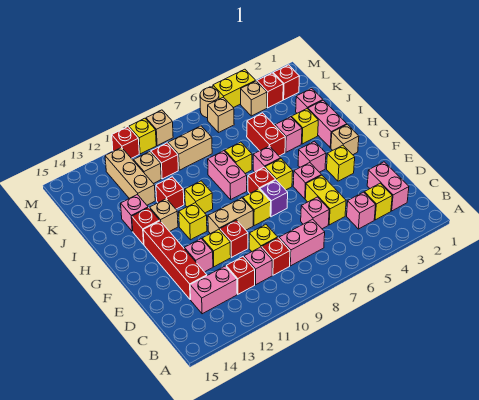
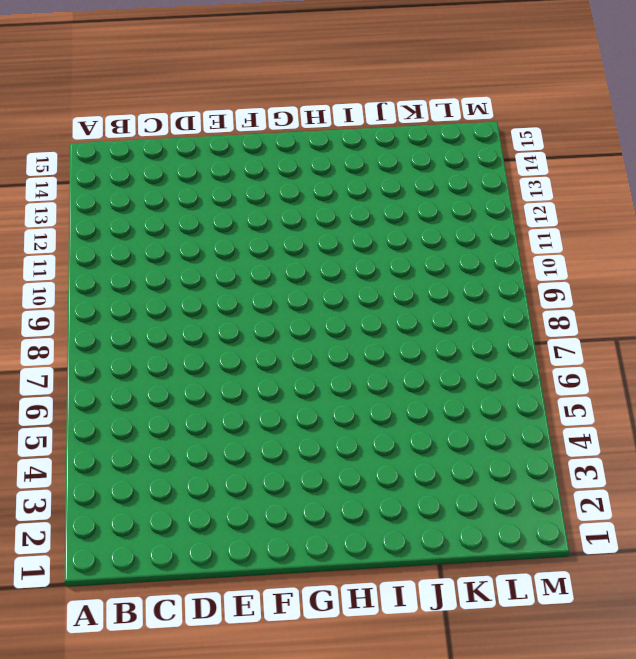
none -> pink 1x2 brick [367,162,409,211]
none -> yellow 1x1 brick [364,183,392,220]
none -> pink 1x1 brick [347,192,376,229]
none -> pink 1x2 brick [279,219,325,266]

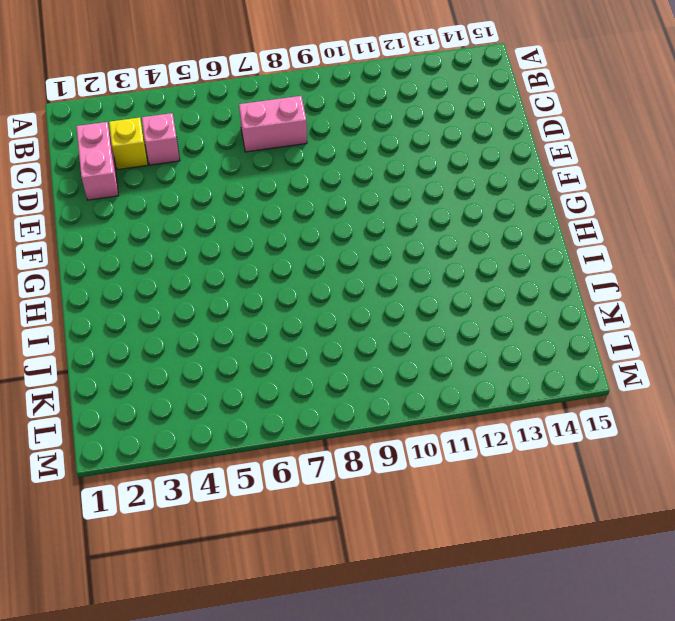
none -> red 1x1 brick [262,238,290,275]
none -> pink 1x1 brick [244,247,272,285]
none -> red 1x1 brick [226,257,255,294]
none -> pink 1x2 brick [190,266,237,314]

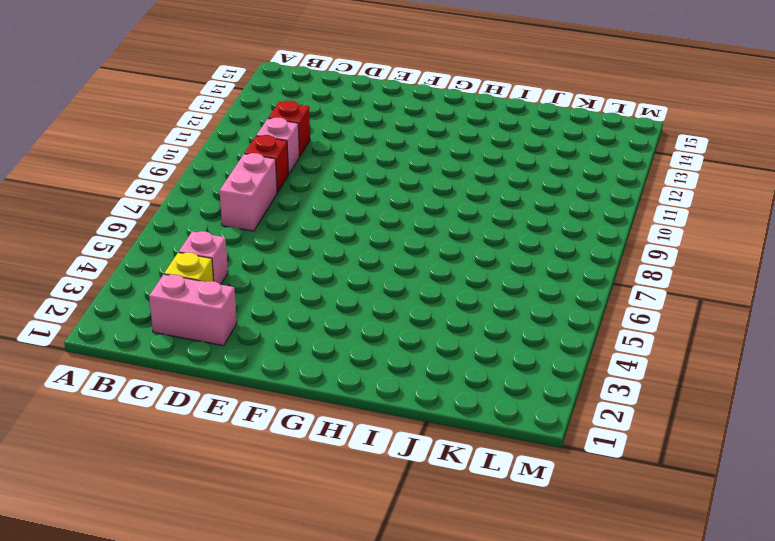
none -> pink 1x2 brick [190,266,237,314]
none -> yellow 1x2 brick [305,175,346,225]
none -> pink 1x1 brick [301,197,329,229]
none -> yellow 1x1 brick [249,224,278,251]

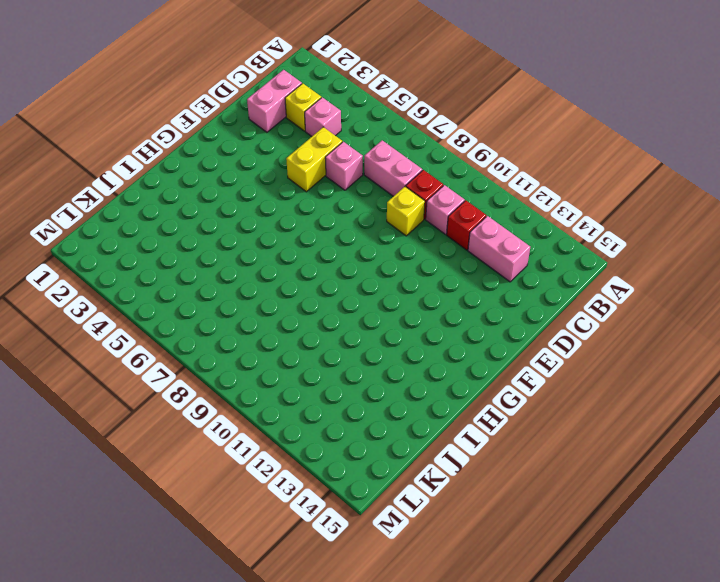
none -> red 1x4 brick [143,221,207,300]
none -> red 1x1 brick [220,220,248,257]
none -> yellow 1x1 brick [202,229,231,267]
none -> pink 1x1 brick [184,239,213,272]

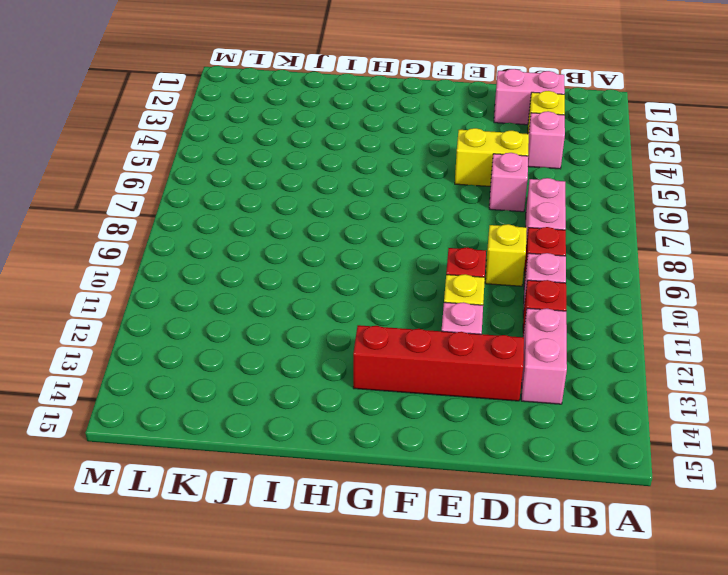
none -> yellow 1x1 brick [327,145,355,181]
none -> pink 1x1 brick [293,163,321,199]
none -> purple 1x1 brick [260,180,288,217]
none -> yellow 1x1 brick [243,189,271,226]

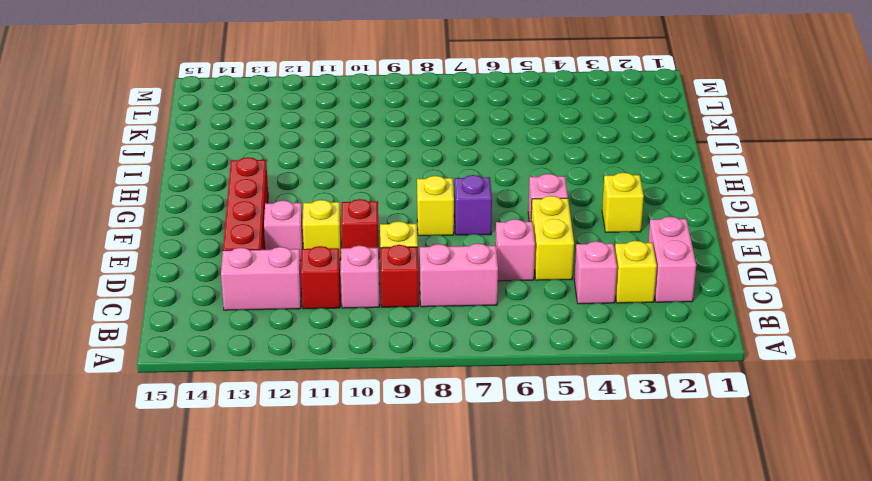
none -> tan 1x2 brick [208,198,253,234]
none -> tan 1x1 brick [331,124,359,155]
none -> pink 1x1 brick [298,141,326,172]
none -> yellow 1x1 brick [265,159,293,190]

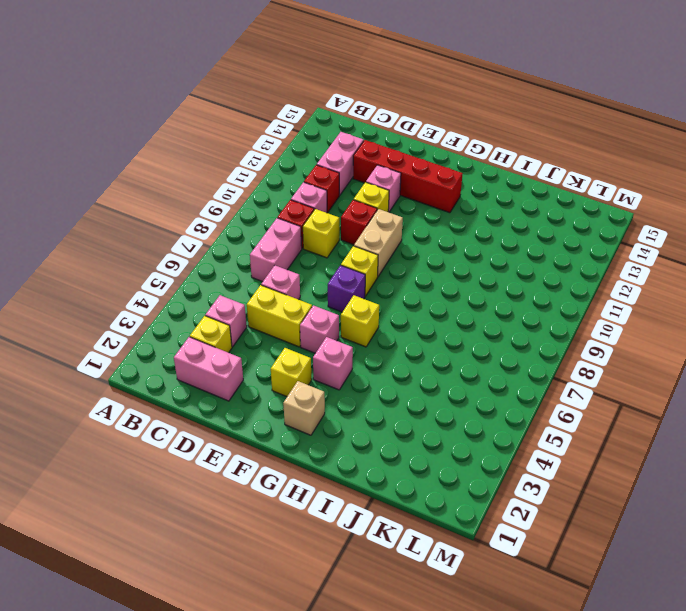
none -> red 1x1 brick [248,167,276,193]
none -> yellow 1x1 brick [179,203,207,240]
none -> pink 1x2 brick [308,100,347,148]
none -> pink 1x1 brick [253,146,281,172]

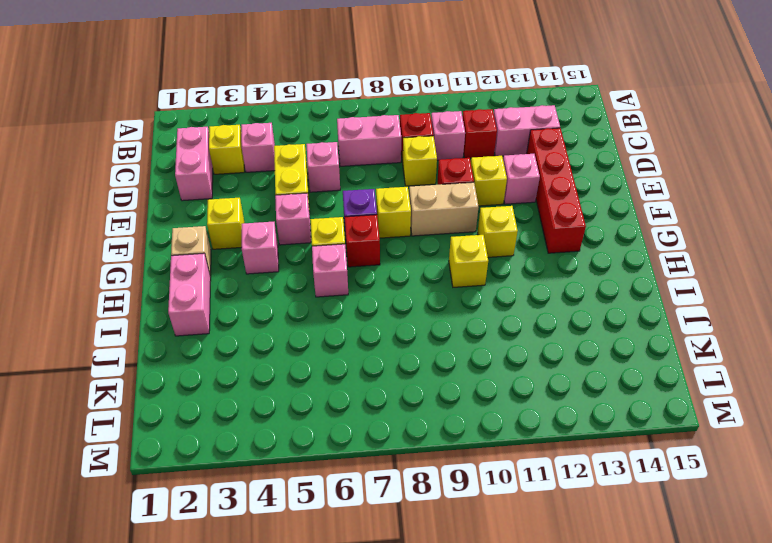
none -> pink 1x2 brick [208,151,247,199]
none -> tan 1x1 brick [150,199,178,232]
none -> red 1x1 brick [132,208,160,245]
none -> yellow 1x1 brick [292,109,318,144]

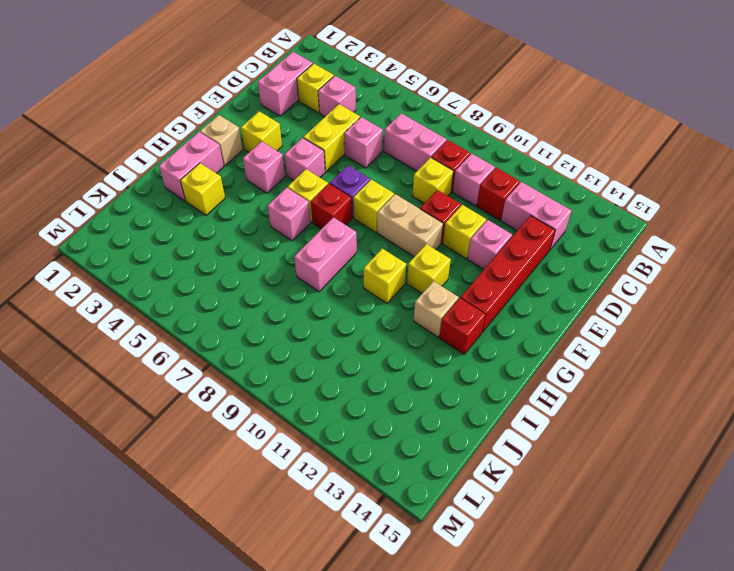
none -> pink 1x1 brick [275,117,302,152]
none -> red 1x2 brick [247,113,285,156]
none -> yellow 1x1 brick [225,142,252,173]
none -> red 1x1 brick [156,177,184,209]

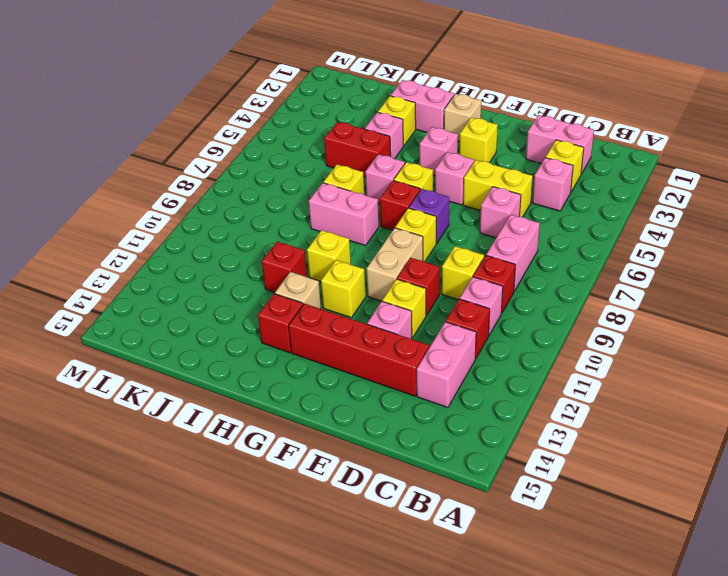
none -> pink 1x1 brick [121,195,148,231]
none -> pink 1x1 brick [296,88,323,113]
none -> tan 1x3 brick [105,148,155,205]
none -> tan 1x2 brick [168,126,212,170]

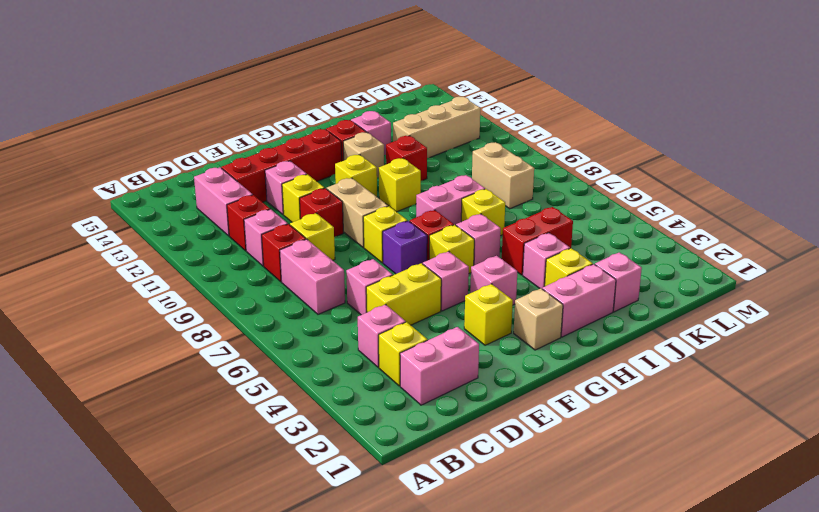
none -> red 1x1 brick [151,143,178,179]
none -> tan 1x1 brick [134,152,161,184]
none -> red 1x1 brick [273,65,300,100]
none -> red 1x1 brick [257,73,283,108]

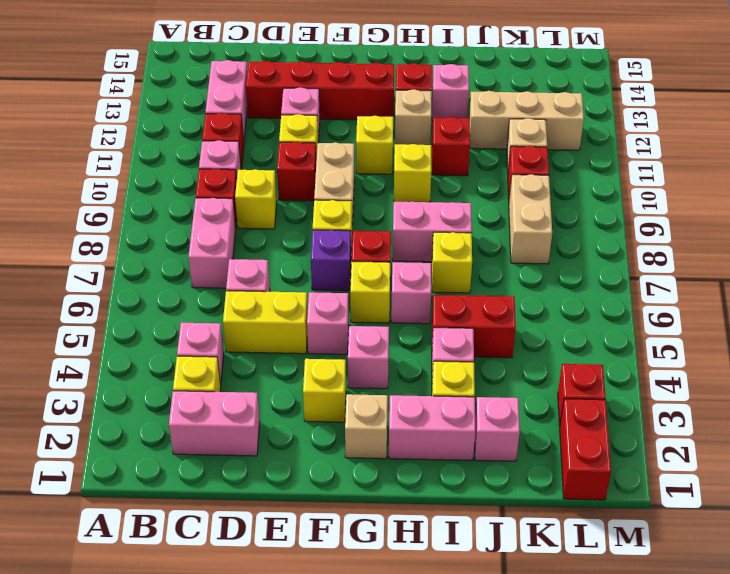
red 1x2 brick [560,399,611,500] -> red 1x1 brick [273,65,300,100]
none -> tan 1x1 brick [241,81,267,116]
none -> tan 1x1 brick [208,97,234,133]
none -> yellow 1x2 brick [213,69,256,108]
none -> tan 1x1 round brick [200,88,219,118]

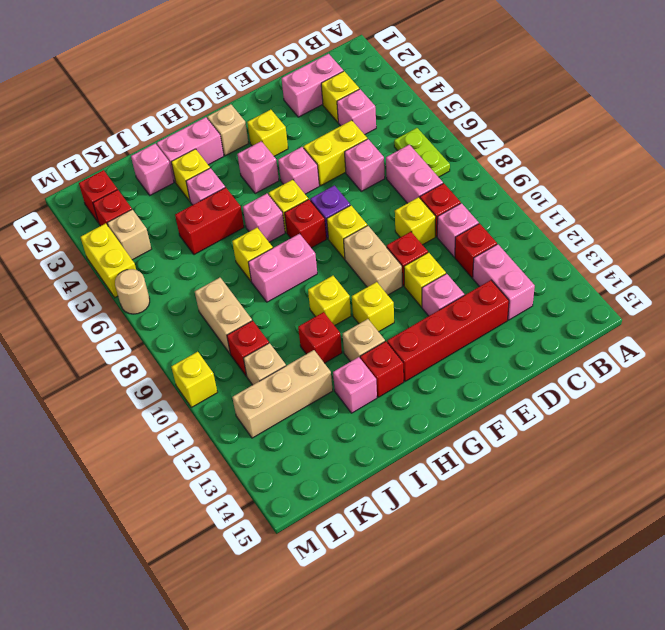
lime 1x2 plate [394,128,450,177] -> none
none -> tan 1x1 brick [208,97,234,133]
none -> tan 1x1 brick [146,110,173,146]
none -> red 1x1 brick [112,127,139,158]

